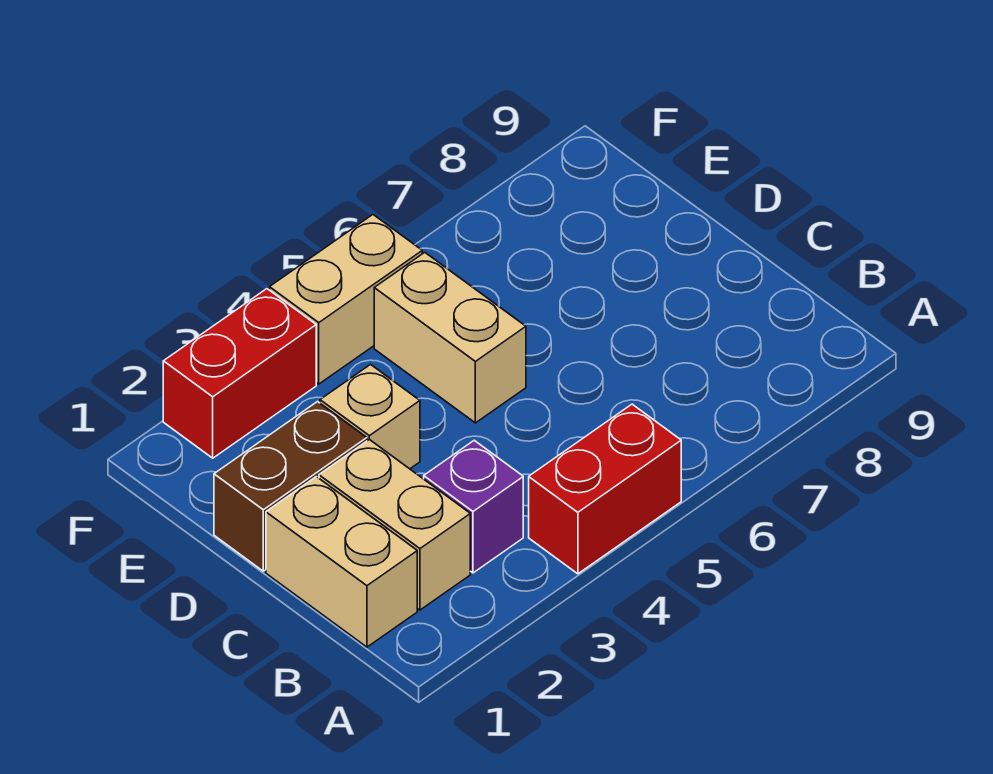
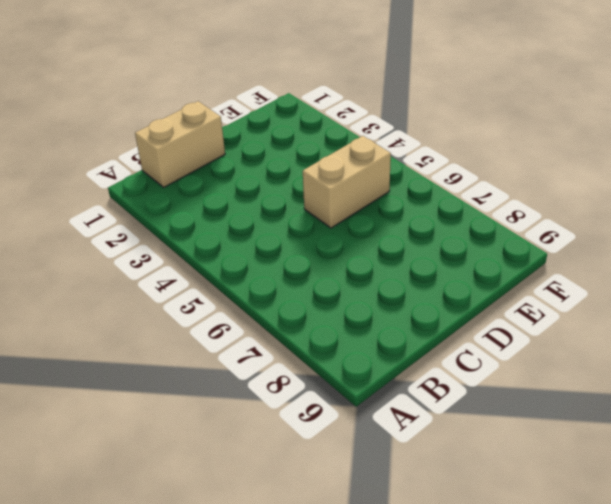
none -> red 1x2 brick [529,404,681,574]
none -> tan 1x2 brick [319,439,470,610]

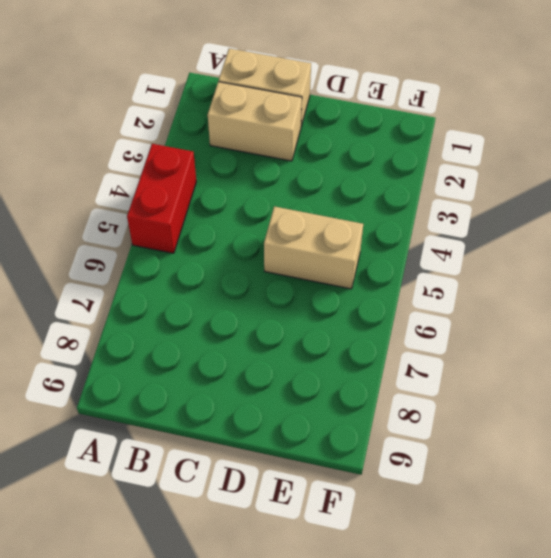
none -> purple 1x1 brick [424,440,523,573]
none -> brown 1x2 brick [214,402,367,571]

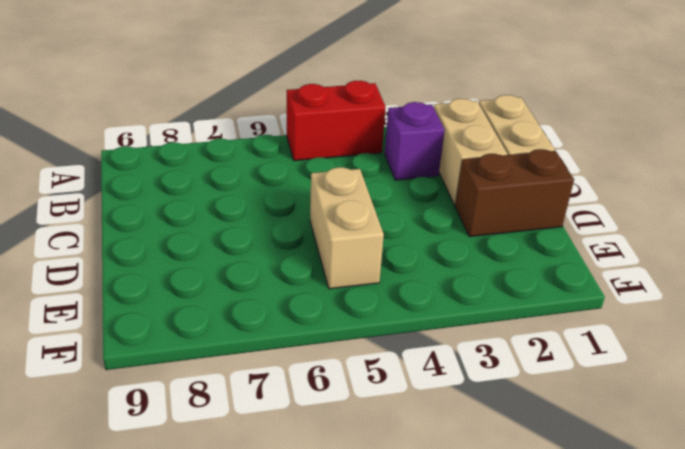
none -> tan 1x1 brick [320,365,420,469]
none -> red 1x2 brick [163,289,316,458]

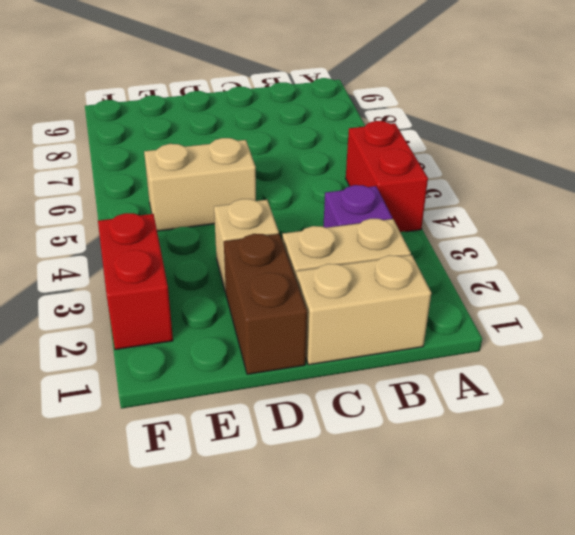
none -> tan 1x2 brick [270,215,422,384]

